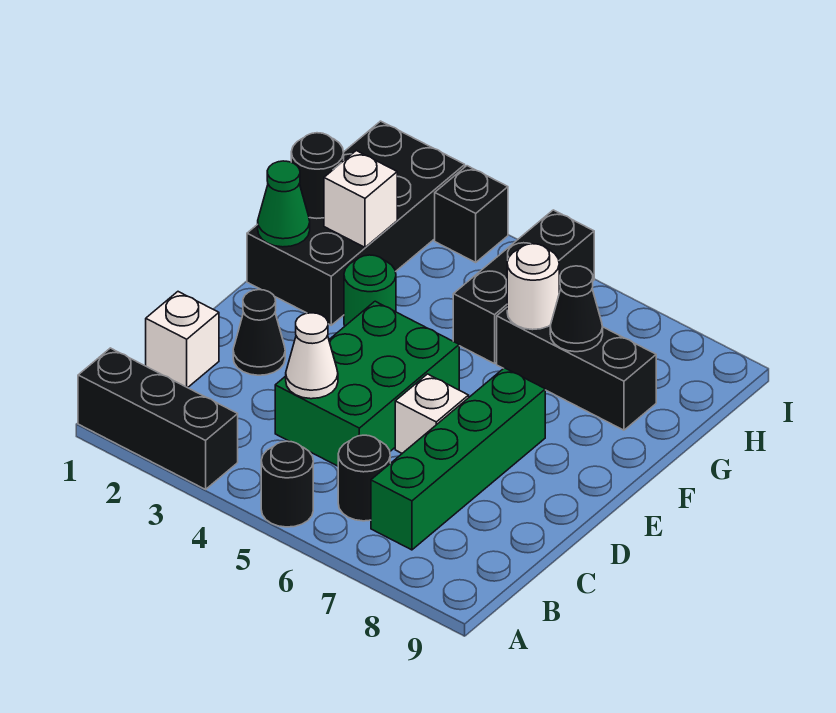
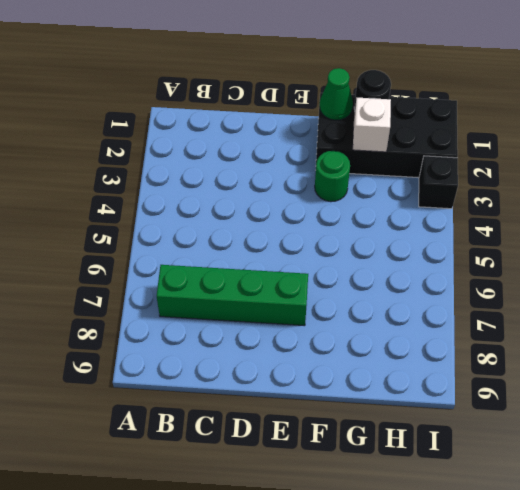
none -> black 1x3 brick [78,348,238,489]
none -> black 1x1 round brick [261,441,313,527]
none -> black 1x1 round brick [338,435,390,521]

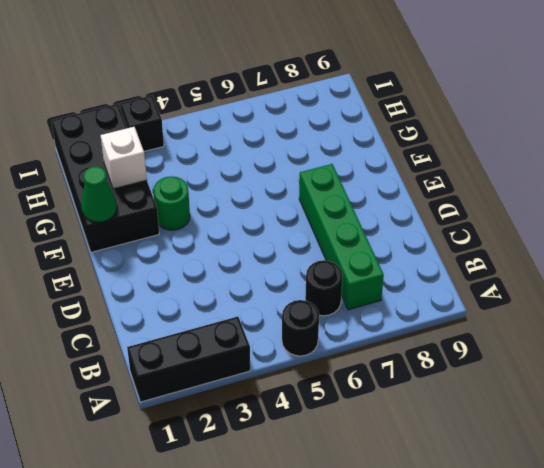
none -> white 1x1 brick [146,292,219,388]
none -> green 2x3 brick [275,301,459,466]
none -> black 1x1 cone [233,290,285,375]

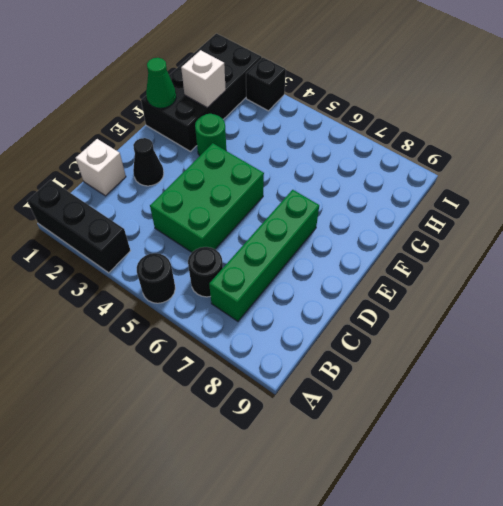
none -> white 1x1 brick [395,374,469,453]
none -> black 1x3 brick [453,210,594,364]
none -> black 1x3 brick [497,308,656,430]

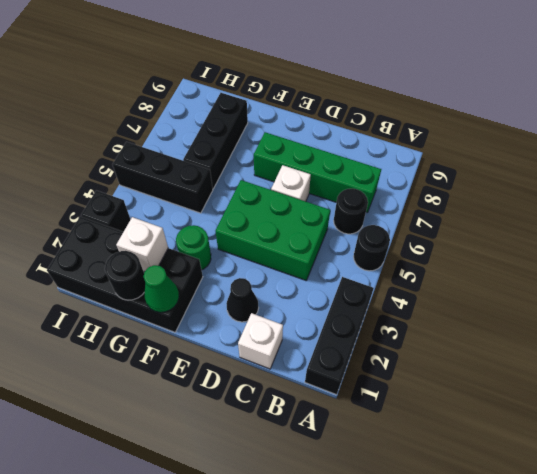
none -> white 1x1 cone [286,313,338,399]
none -> white 1x1 round brick [507,244,559,330]
none -> black 1x1 cone [550,266,603,352]

